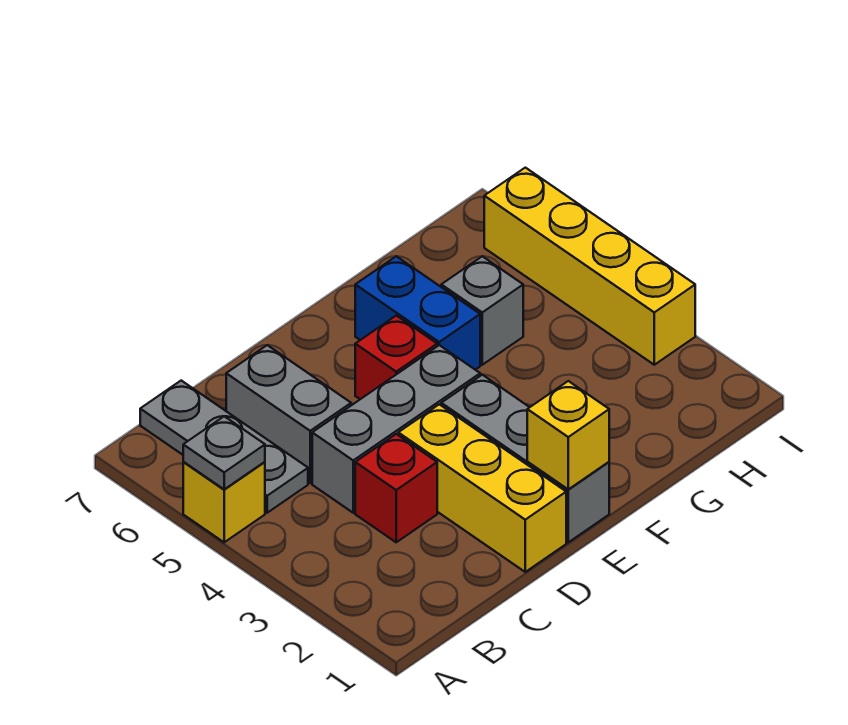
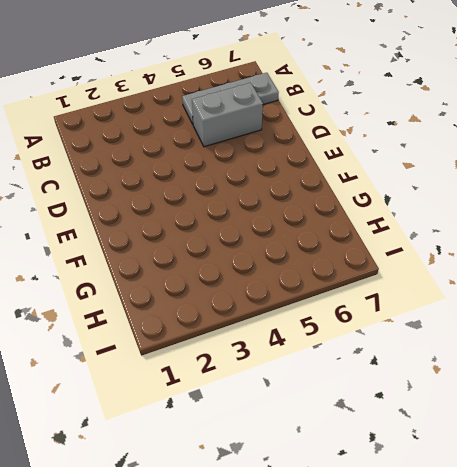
none -> yellow 1x1 brick [183,462,265,542]
none -> red 1x1 brick [355,434,437,542]
none -> grey 1x3 brick [312,345,480,513]

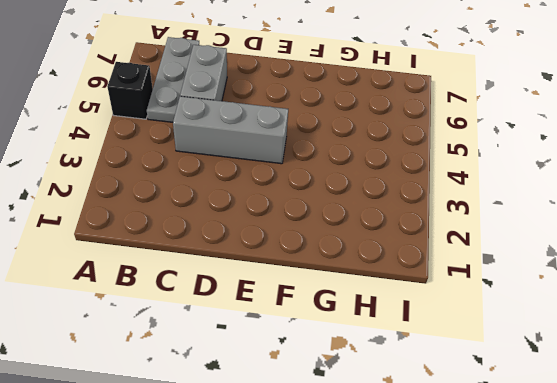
black 1x1 brick [107,62,153,119] -> yellow 1x1 brick [183,462,265,542]
none -> red 1x1 brick [355,434,437,542]
none -> yellow 1x3 brick [398,404,566,572]
none -> grey 1x3 brick [441,375,609,542]

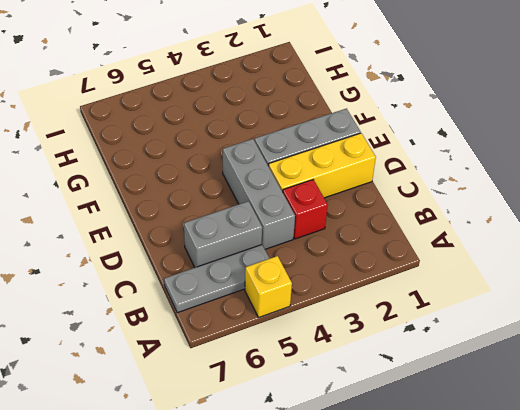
none -> red 1x1 brick [355,316,437,399]
none -> blue 1x2 brick [355,256,480,370]
none -> grey 1x1 brick [441,256,523,365]

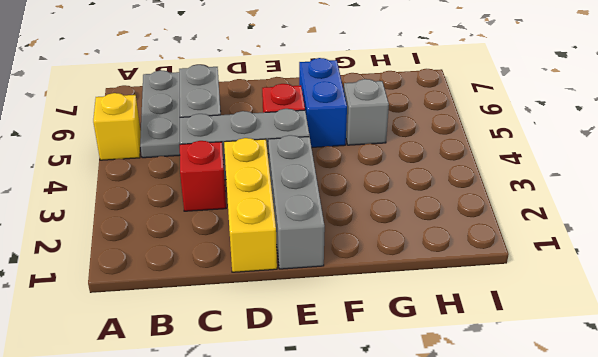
none -> yellow 1x4 brick [484,168,695,365]
none -> grey 1x1 plate [183,416,265,489]
none -> yellow 1x1 brick [527,381,609,489]

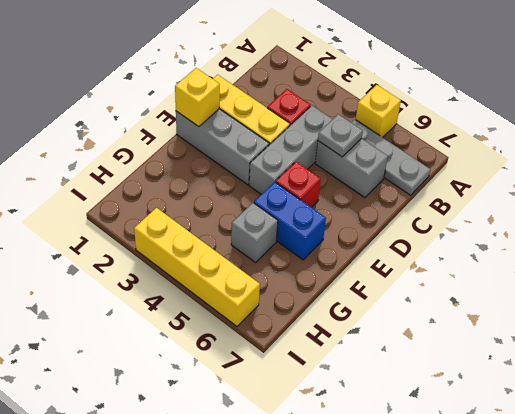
grey 1x1 plate [318,114,363,157] -> grey 1x1 plate moved to [183,416,265,489]

